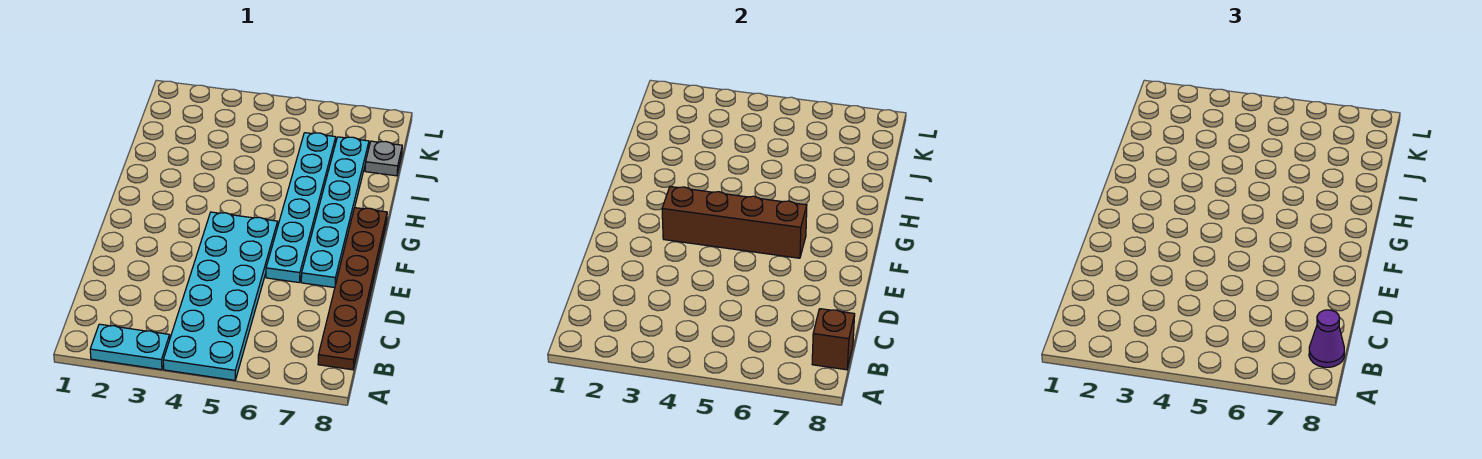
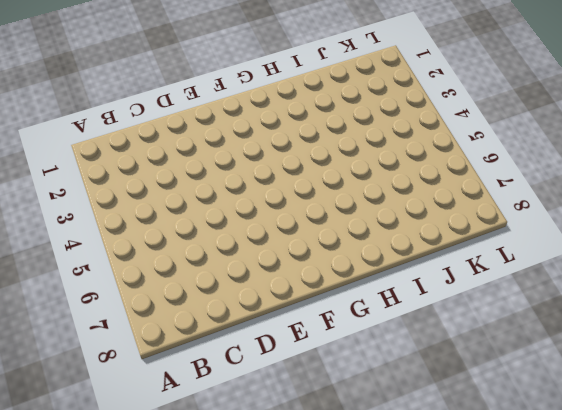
none -> cyan 1x2 plate [90,324,170,370]
none -> cyan 2x6 plate [163,212,278,380]

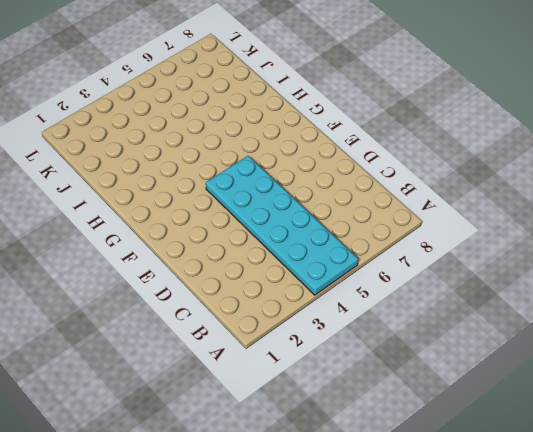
none -> cyan 1x2 plate [90,324,170,370]
none -> brown 1x6 plate [318,208,387,370]

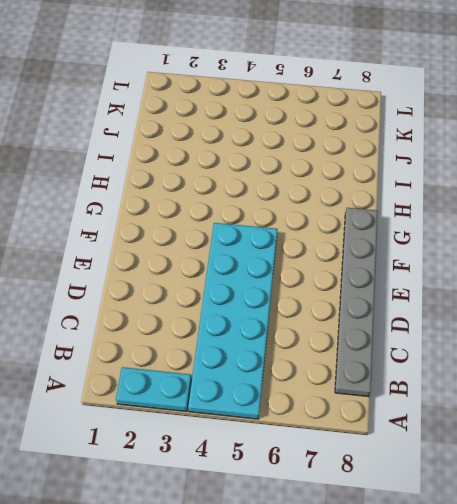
grey 1x6 plate [335,208,378,397] -> brown 1x6 plate [318,208,387,370]
none -> cyan 1x6 plate [266,133,336,282]
none -> cyan 1x6 plate [301,137,369,288]

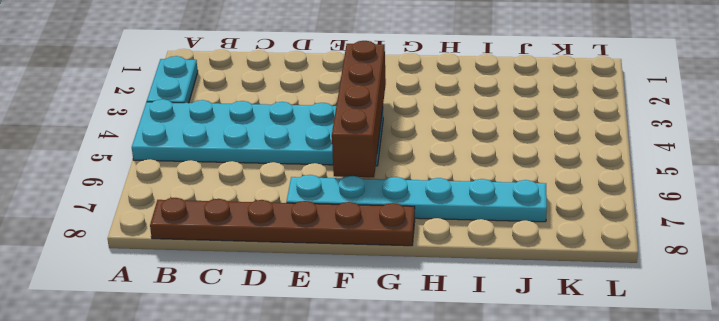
none -> cyan 1x6 plate [266,133,336,282]
none -> grey 1x1 plate [365,141,402,176]

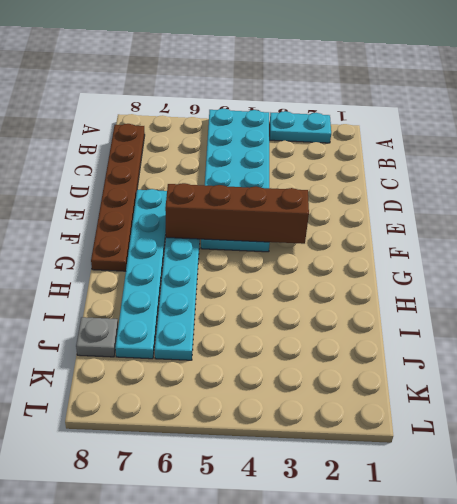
none -> brown 1x1 brick [812,309,855,370]
none -> purple 1x1 cone [1309,310,1344,367]

